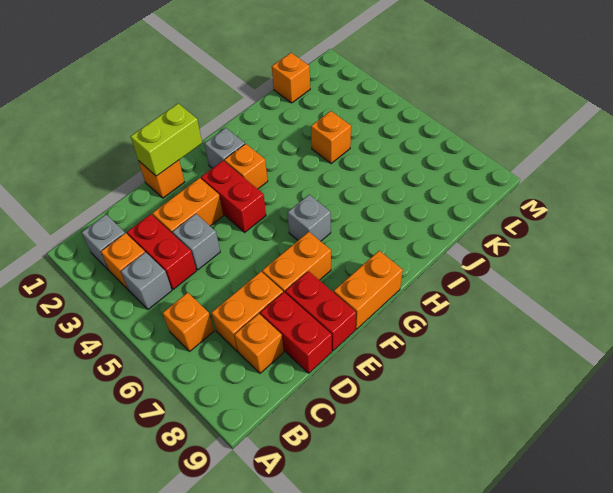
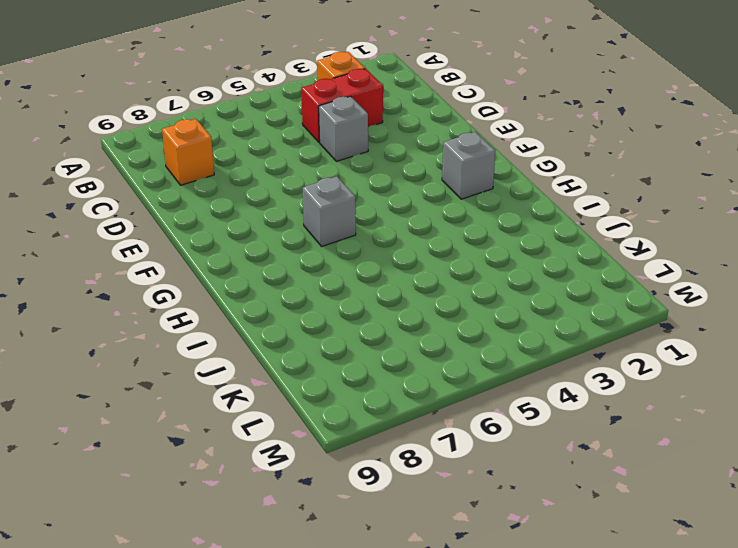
none -> grey 1x1 brick [82,215,125,270]
none -> grey 1x1 brick [121,252,172,309]
none -> orange 1x1 brick [163,293,214,351]

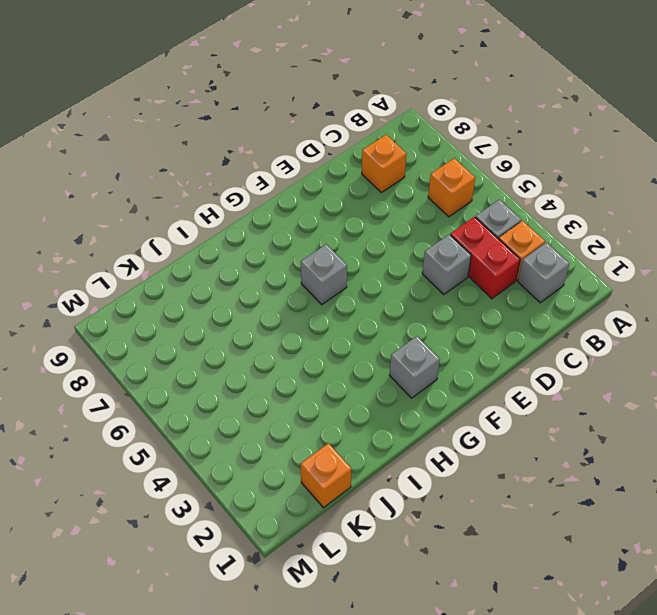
none -> orange 1x2 brick [211,272,283,351]
none -> orange 1x2 brick [152,178,223,234]
none -> red 1x2 brick [260,292,332,373]

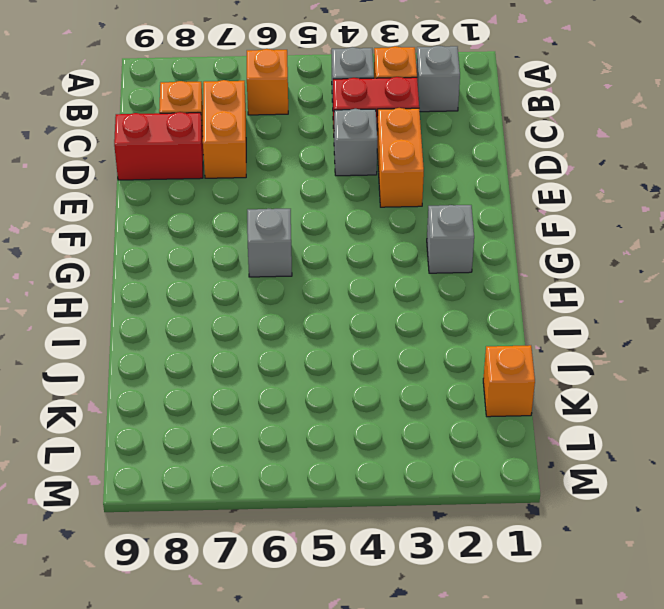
none -> orange 1x1 brick [139,160,184,198]
none -> orange 1x2 brick [262,232,331,292]
none -> red 1x2 brick [285,271,356,351]

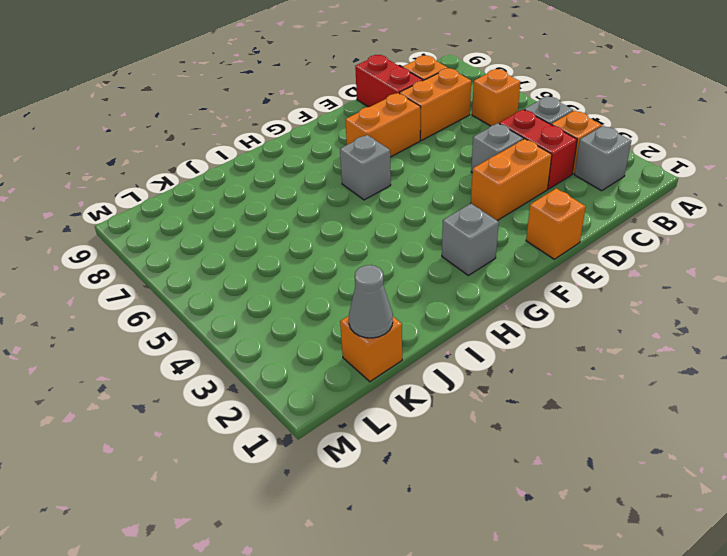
grey 1x1 cone [349,265,393,338] -> none
none -> red 1x2 brick [285,271,356,351]
none -> red 1x2 brick [201,161,266,232]
none -> orange 1x2 brick [334,251,403,329]

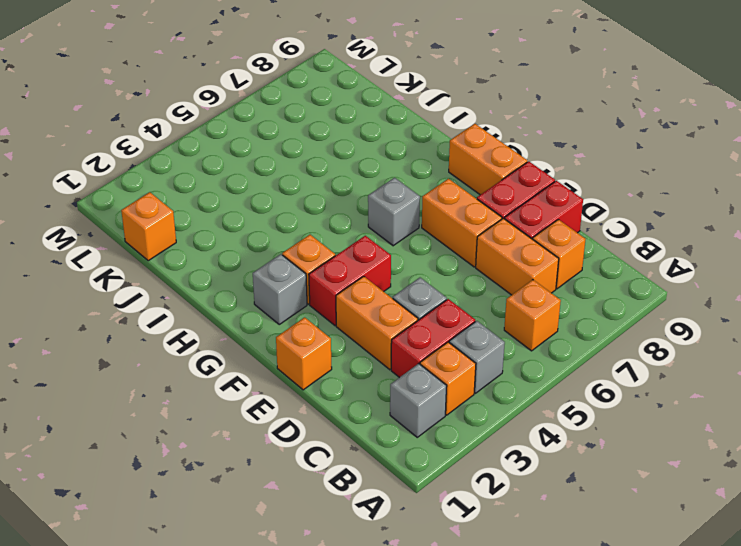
none -> orange 1x1 brick [311,111,351,164]
none -> lime 1x2 brick [131,104,202,176]

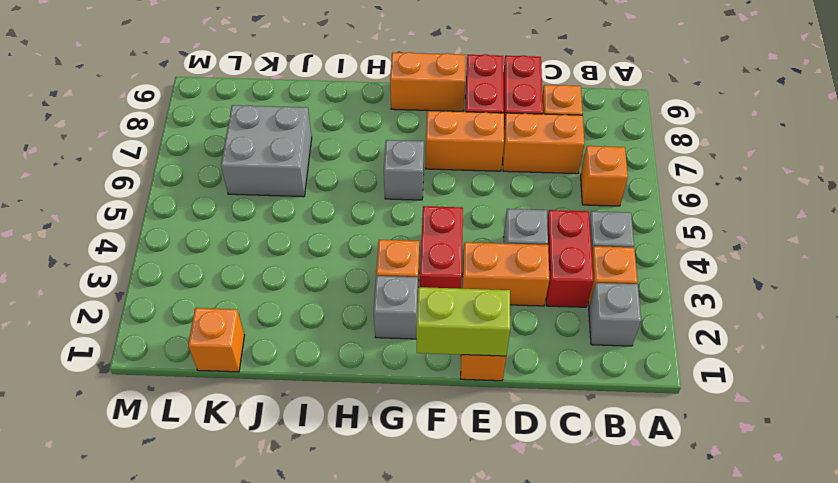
grey 2x2 brick [221,105,312,197] -> none
none -> orange 1x1 brick [311,111,351,164]

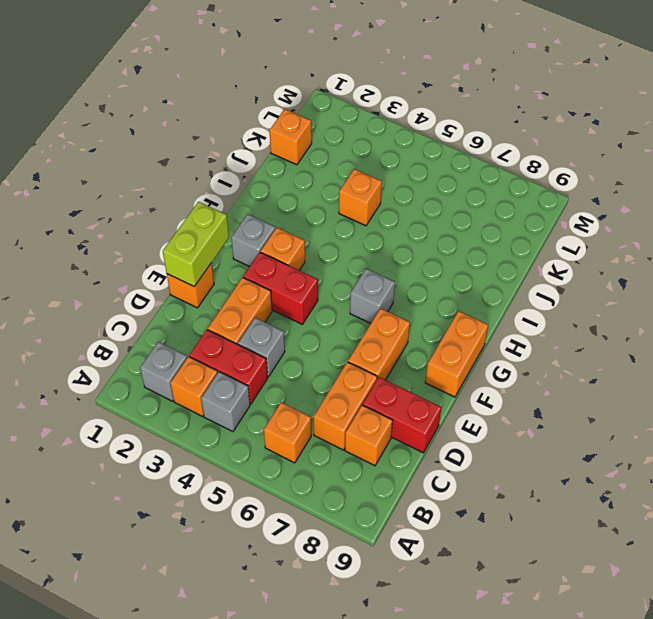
none -> red 1x2 brick [285,271,356,351]

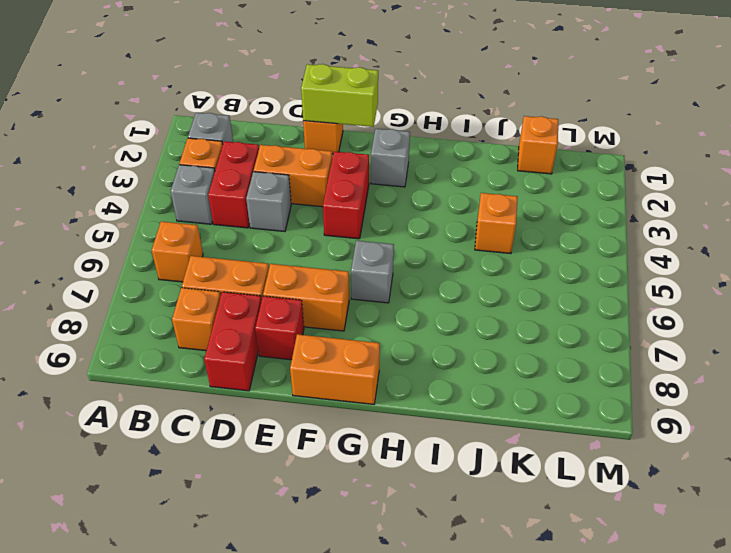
red 1x1 brick [255,296,304,360] -> red 1x2 brick [285,271,356,351]
none -> orange 1x1 brick [224,144,268,189]

